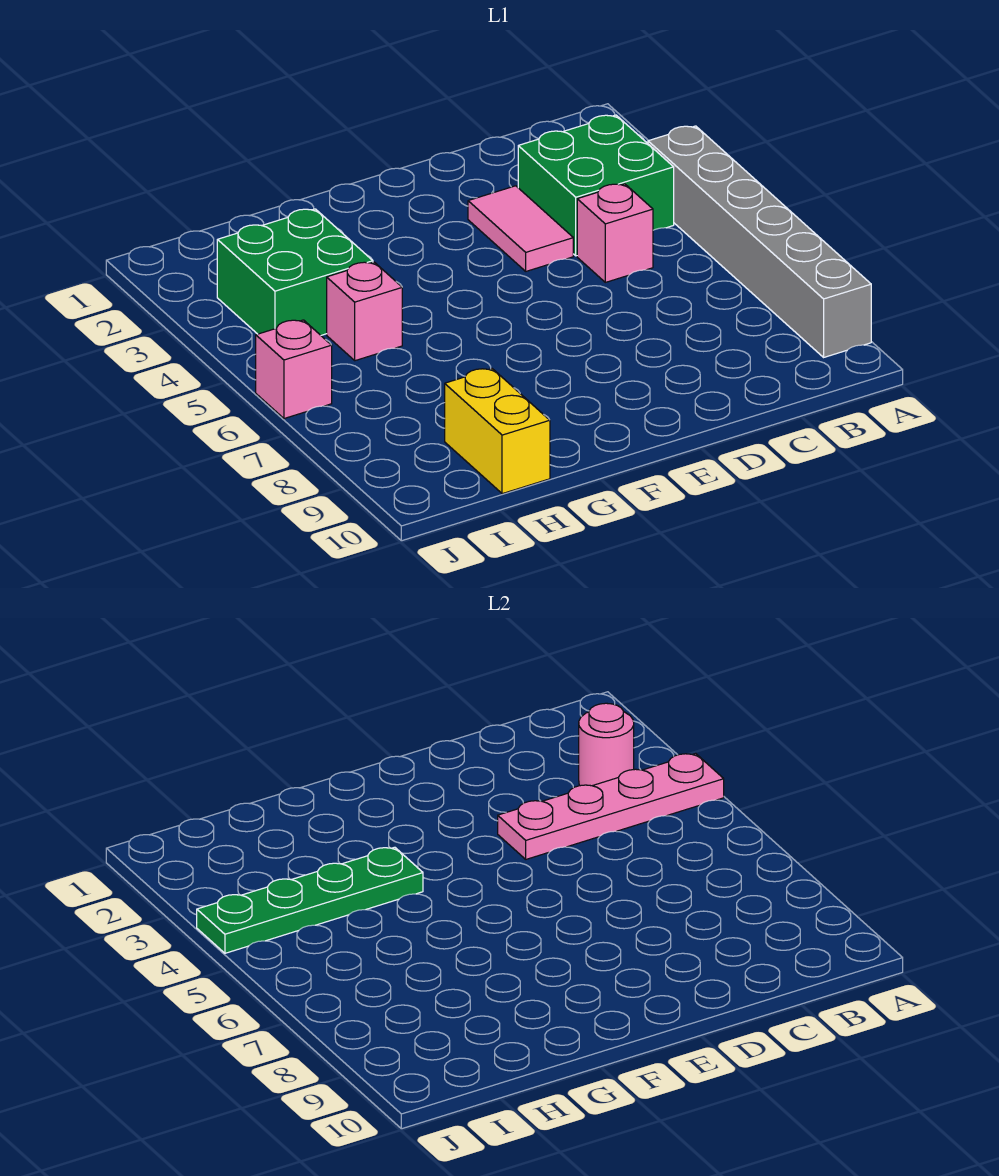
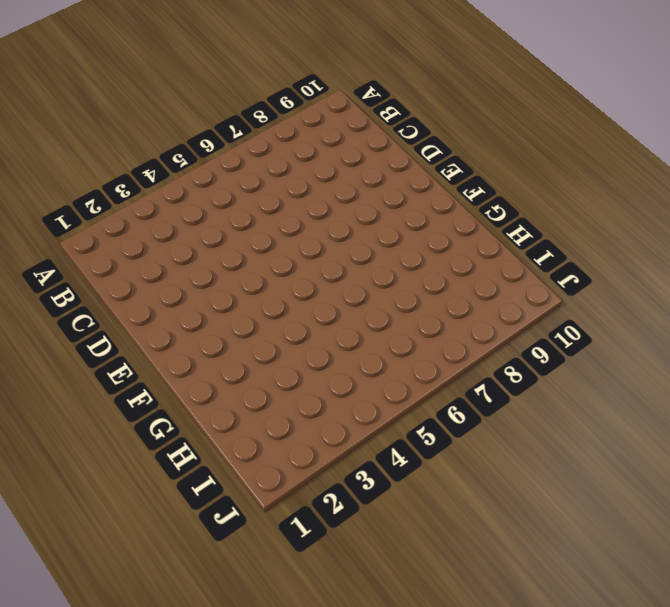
none -> grey 1x6 brick [648,126,871,357]
none -> green 2x2 brick [518,115,674,256]

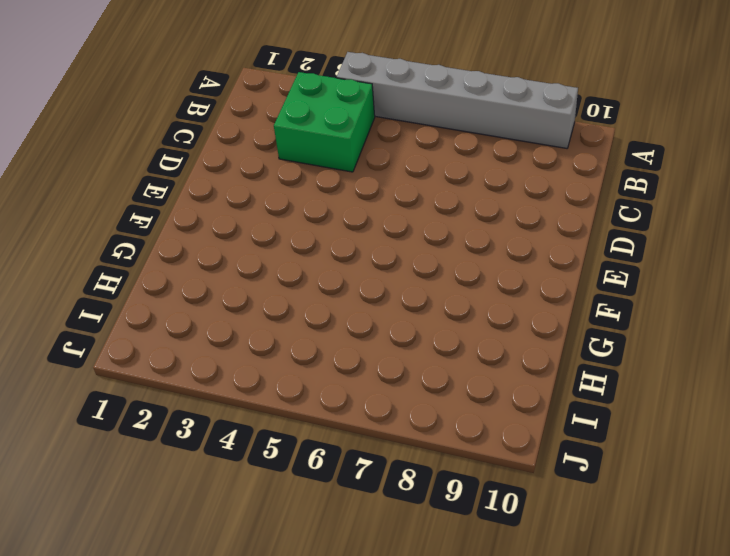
none -> pink 1x1 brick [577,184,653,282]
none -> pink 1x2 tile [468,186,573,271]

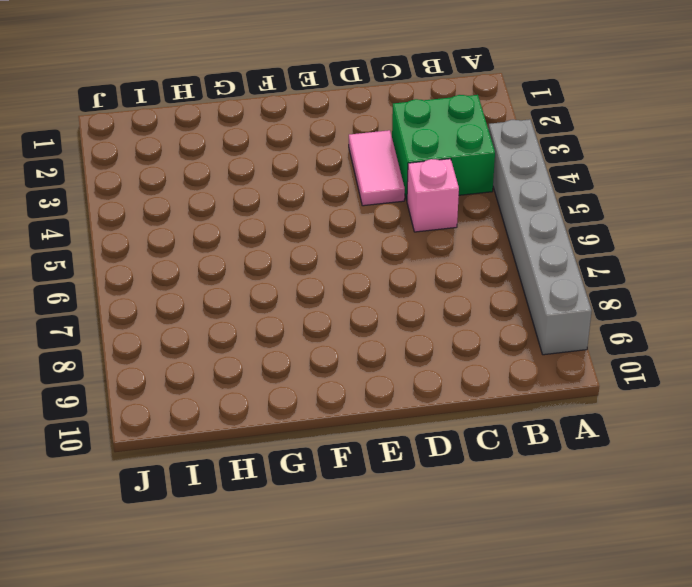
none -> green 2x2 brick [217,209,373,335]
none -> pink 1x1 brick [327,262,402,361]

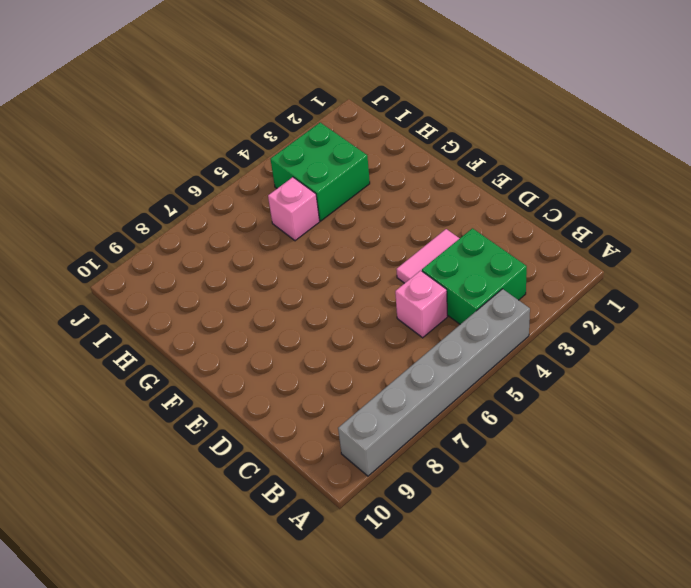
none -> yellow 1x2 brick [445,369,550,494]
none -> pink 1x1 brick [256,320,332,419]

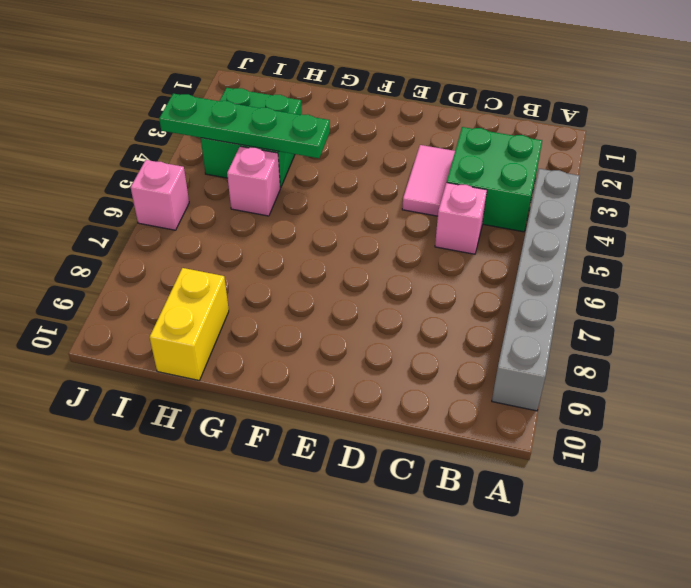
none -> pink 1x4 plate [498,753,724,859]
none -> pink 1x1 round brick [579,703,634,786]

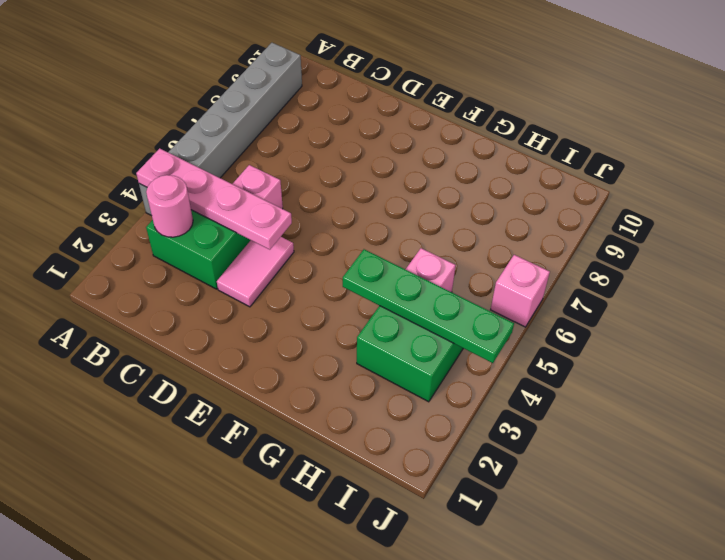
none -> yellow 1x2 brick [445,369,550,494]

